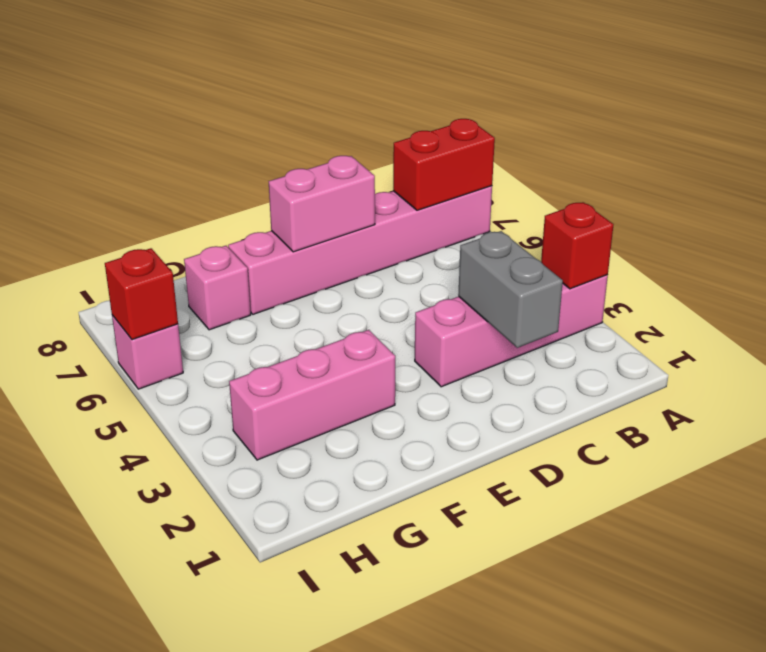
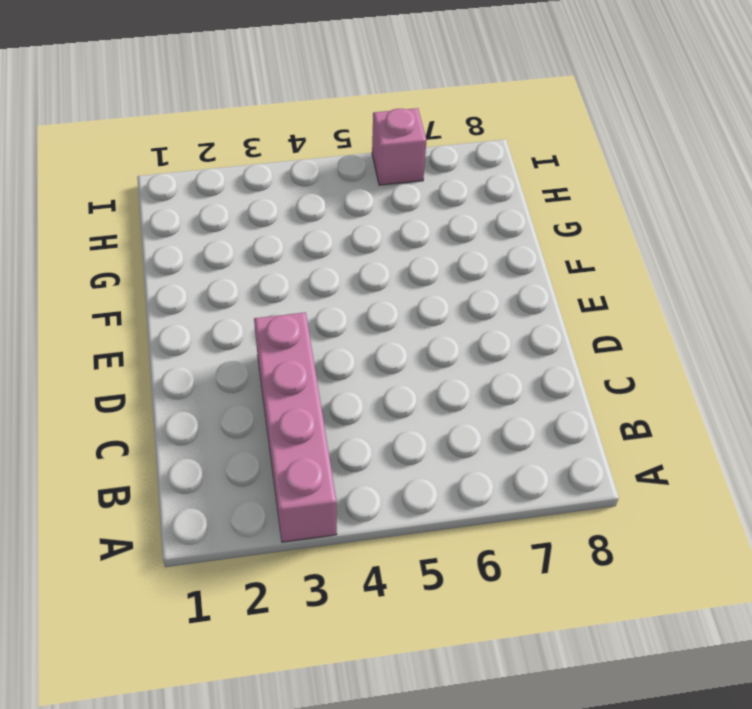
none -> pink 1x6 brick [228,186,492,314]
none -> pink 1x3 brick [229,330,395,460]

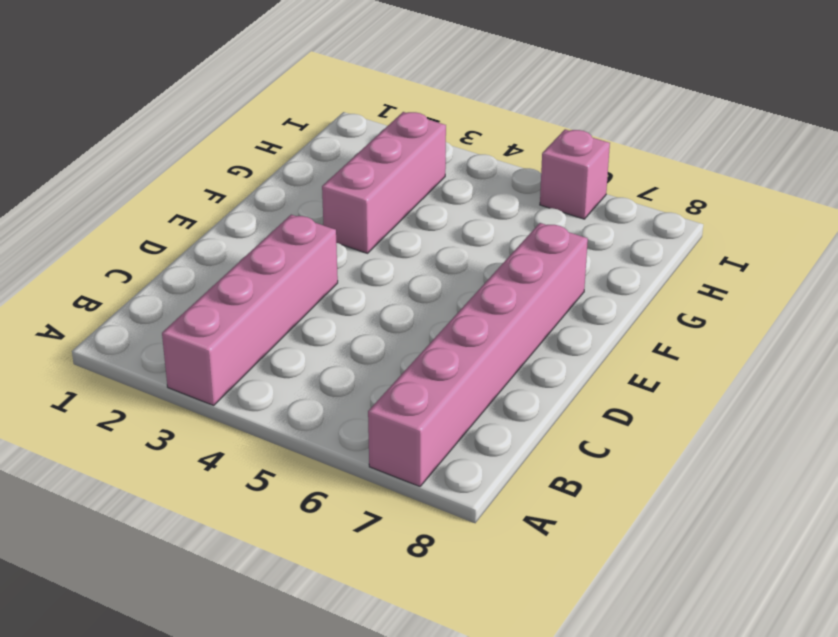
none -> pink 1x1 brick [184,246,251,330]
none -> red 1x1 brick [541,202,614,289]

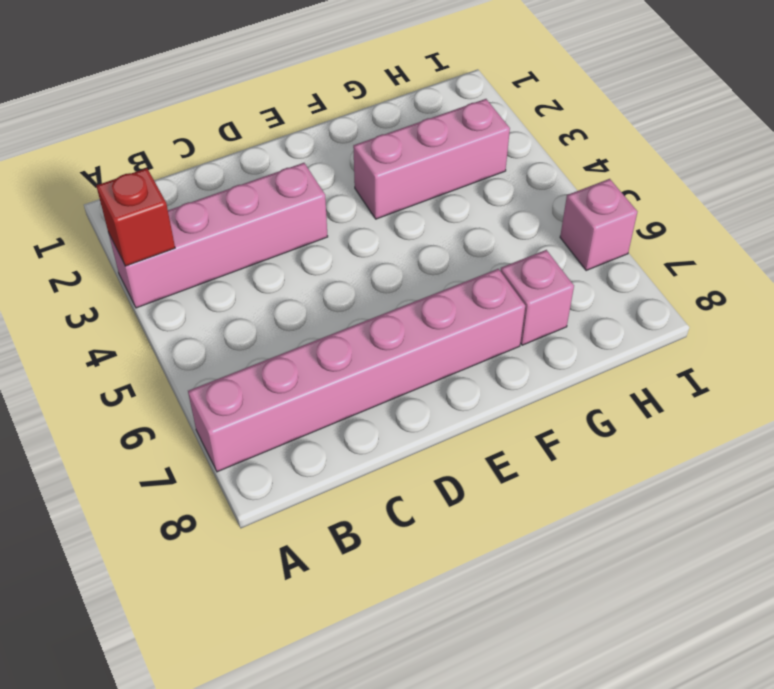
none -> red 1x2 brick [393,119,495,210]
none -> grey 1x2 brick [458,231,563,348]

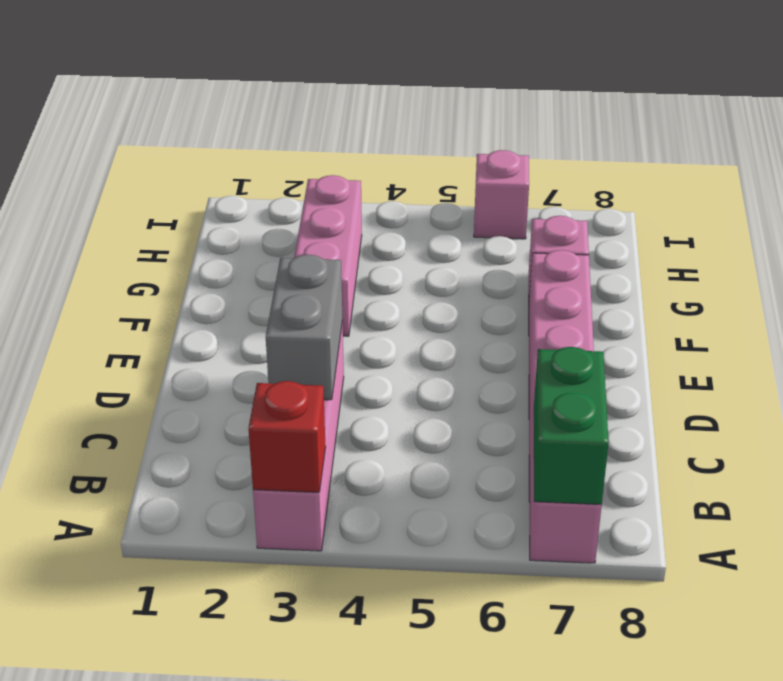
green 1x2 brick [534,347,609,505] -> red 1x2 brick [393,119,495,210]
grey 1x2 brick [266,255,342,400] -> grey 1x2 brick turned to [458,231,563,348]
none -> pink 1x2 brick [269,156,375,252]
none -> red 1x1 brick [105,248,178,340]

